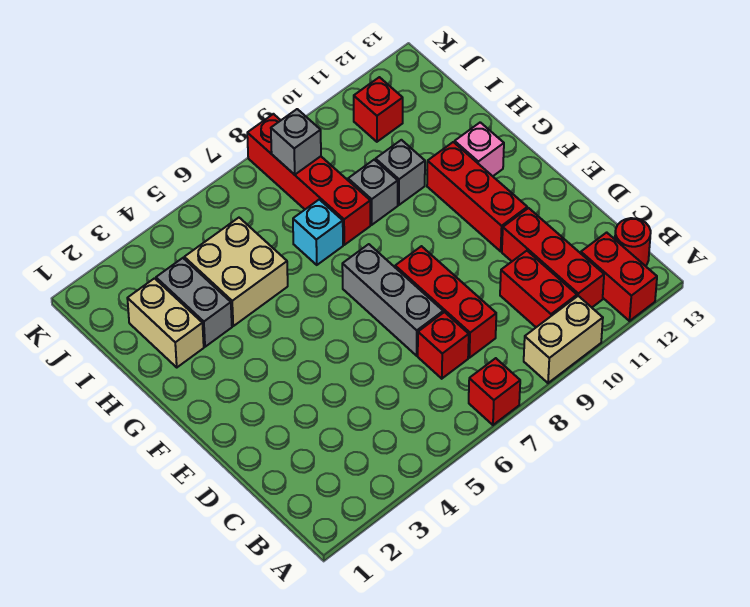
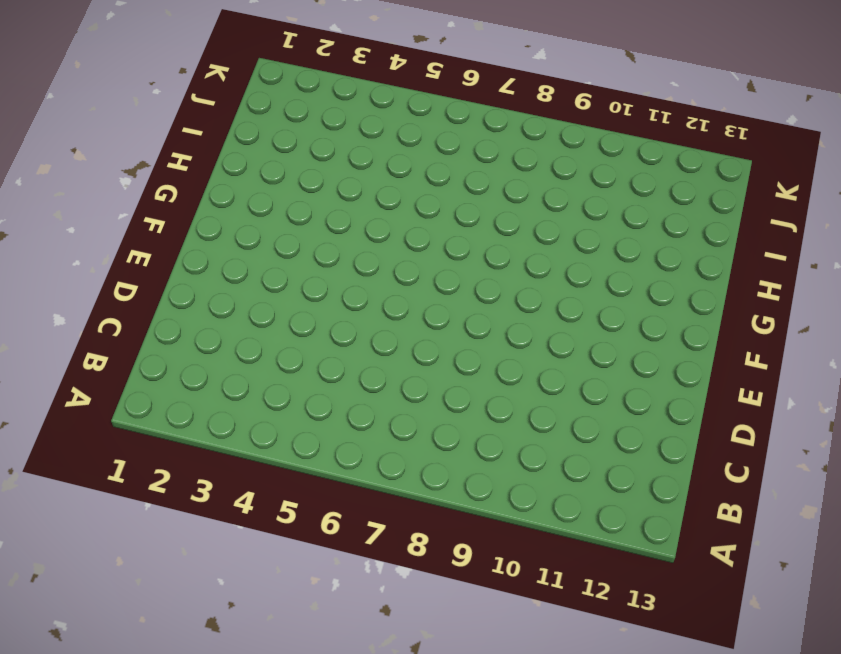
none -> red 1x1 brick [469,358,520,425]
none -> tan 1x2 brick [524,296,603,383]
none -> red 1x2 brick [581,232,657,321]

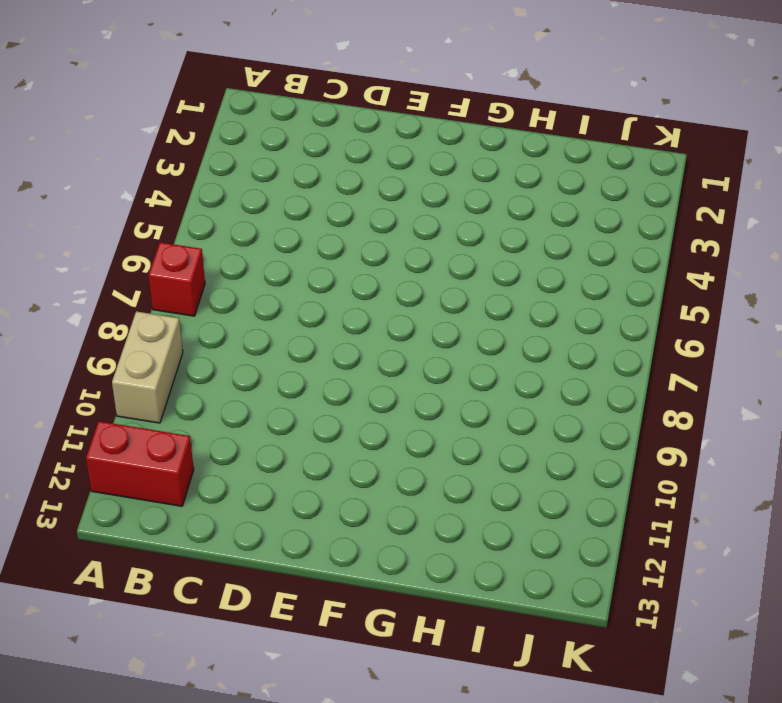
none -> red 1x2 brick [500,251,577,327]
none -> red 1x3 brick [502,208,604,307]
none -> red 1x1 round brick [615,218,651,266]

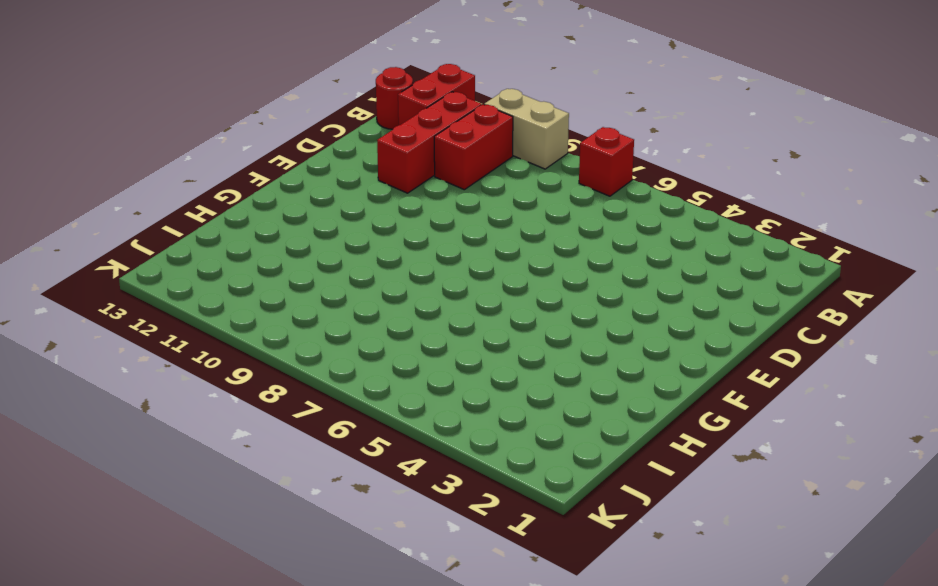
none -> red 1x1 brick [418,312,469,379]
none -> red 1x3 brick [395,246,496,358]
none -> grey 1x3 brick [342,244,443,356]

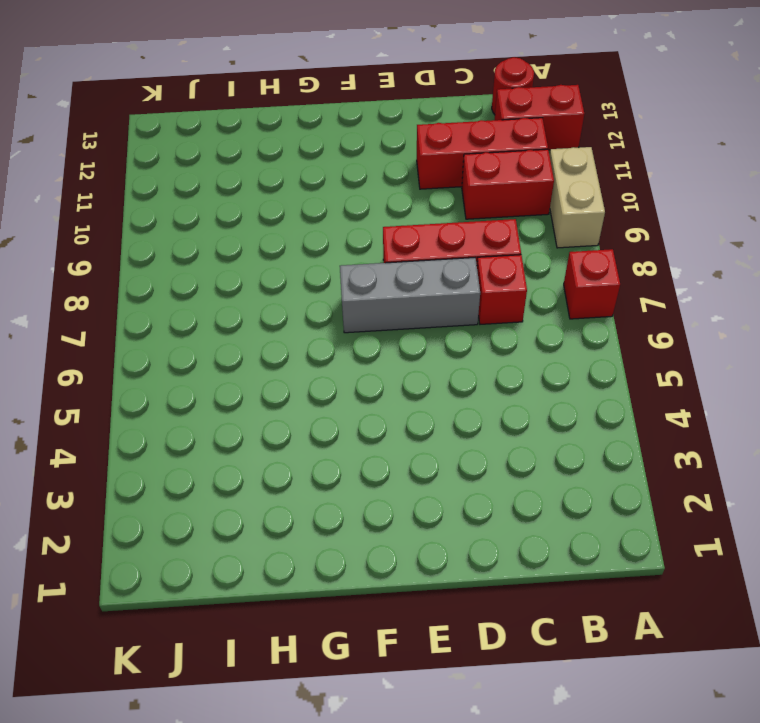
none -> red 1x3 brick [427,142,527,251]
none -> pink 1x1 brick [455,122,504,176]
none -> tan 1x2 brick [127,278,204,367]

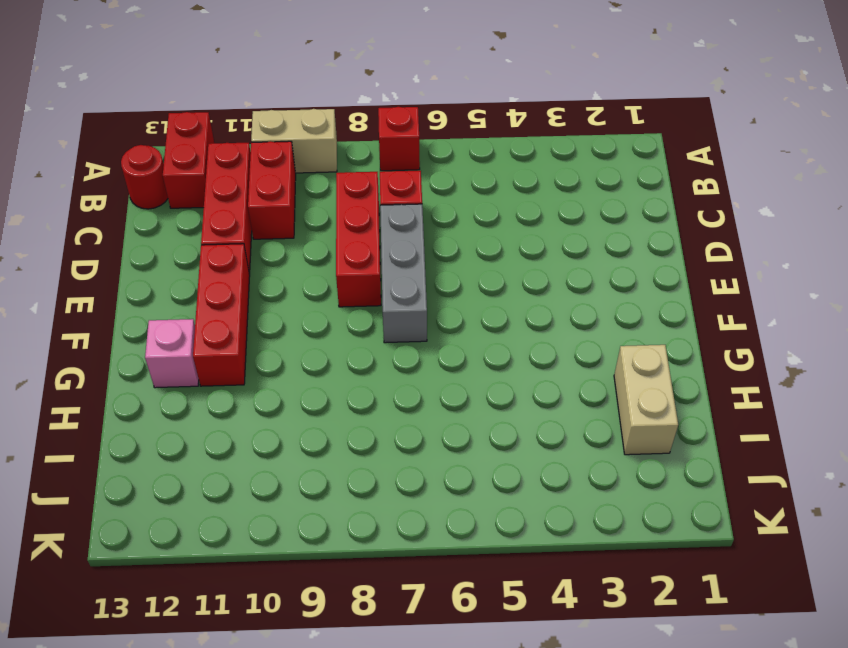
none -> grey 1x2 brick [156,258,232,347]
none -> tan 2x2 brick [184,218,288,326]
none -> cyan 1x1 brick [293,200,343,265]

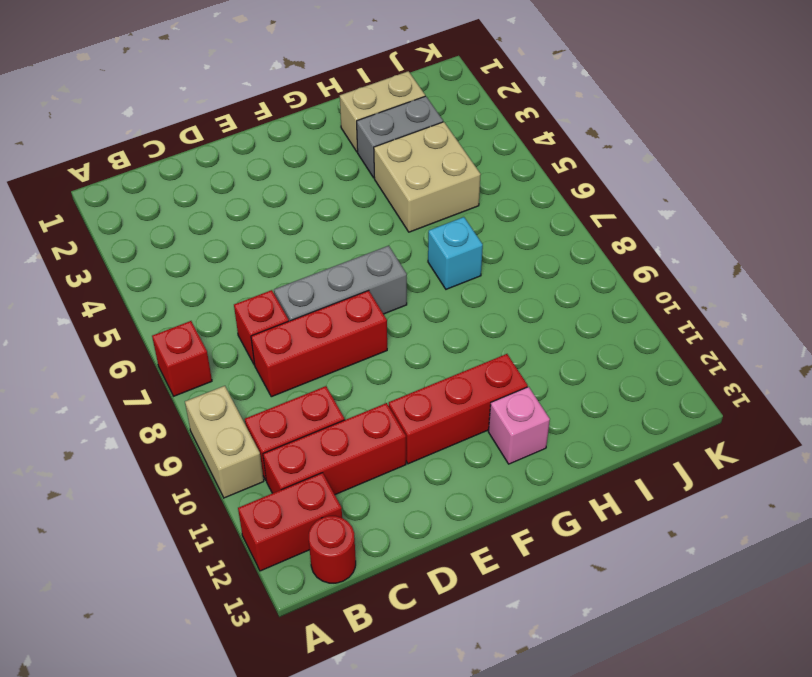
none -> red 1x4 brick [247,114,370,245]
none -> grey 1x1 brick [348,160,398,225]
none -> grey 1x1 brick [376,140,425,205]

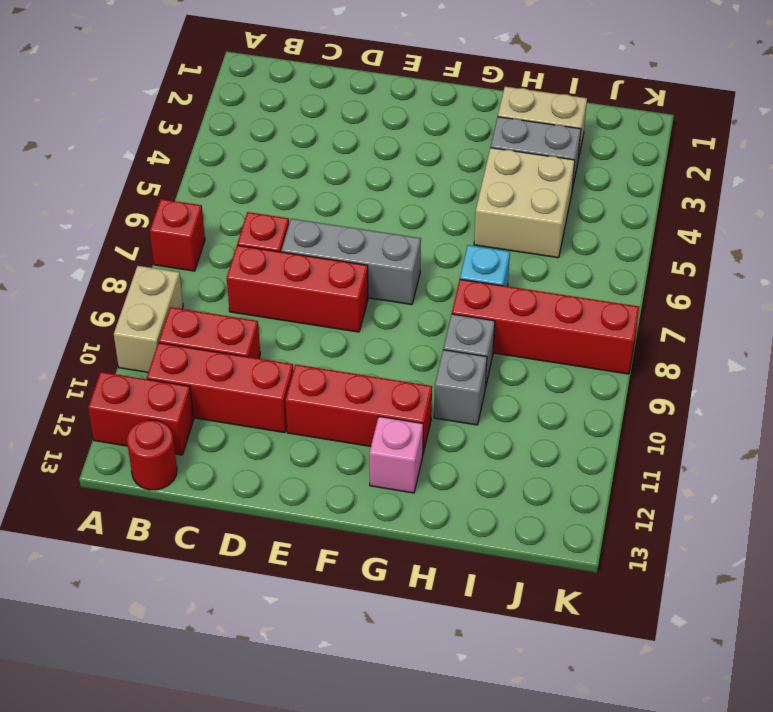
none -> red 1x1 brick [354,77,403,142]
none -> grey 1x1 brick [271,109,321,175]

